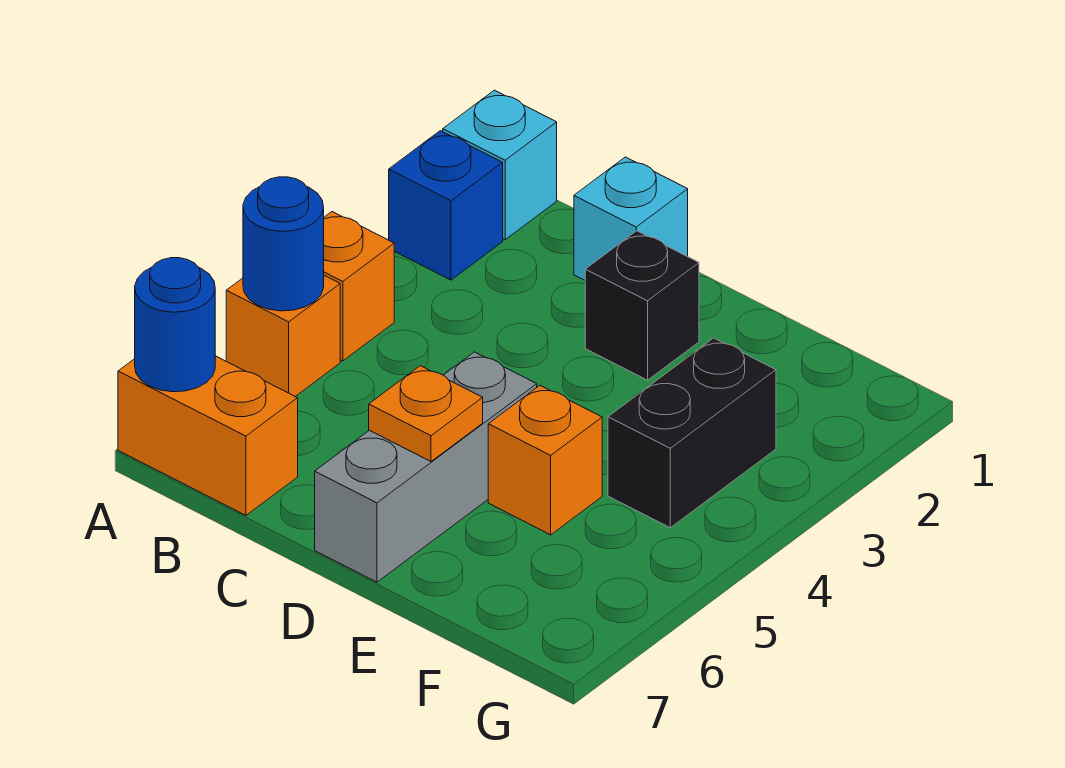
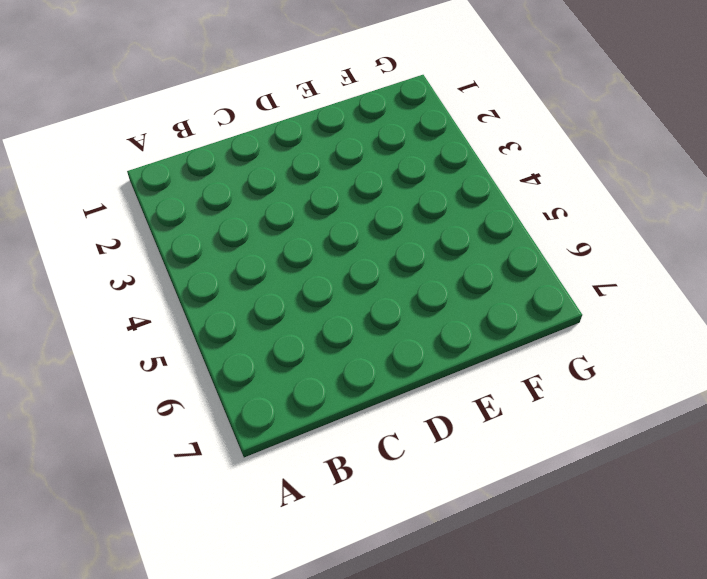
none -> cyan 1x1 brick [443,90,557,240]
none -> blue 1x1 brick [389,131,503,280]
none -> orange 1x1 brick [324,212,394,361]

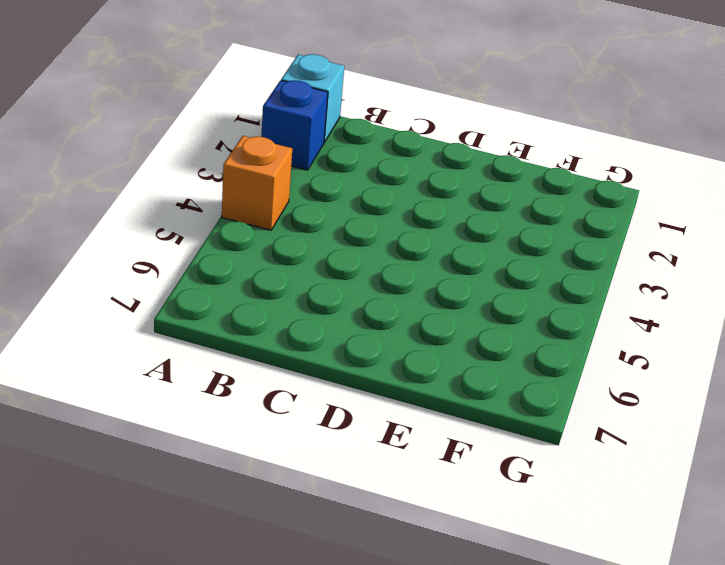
none -> orange 1x1 brick [226,276,340,397]
none -> orange 1x2 brick [118,356,298,515]
none -> cyan 1x1 brick [574,157,688,280]

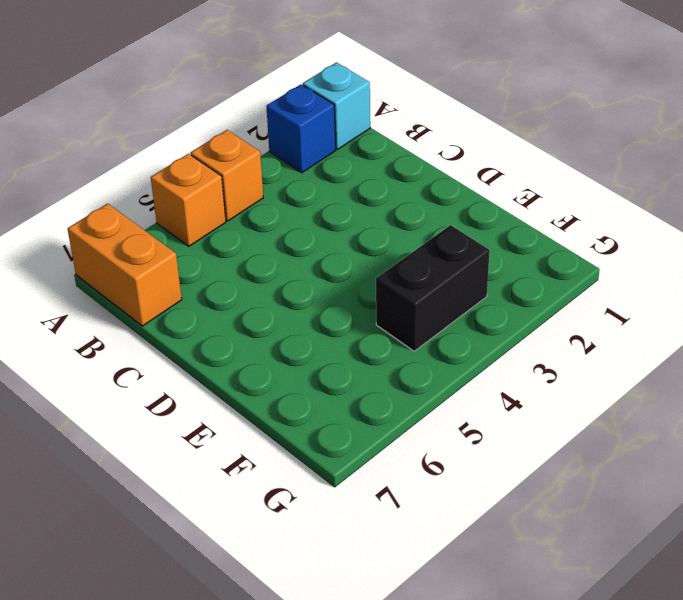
none -> cyan 1x1 brick [574,157,688,280]
none -> black 1x1 brick [585,231,699,380]
none -> grey 1x3 brick [315,352,537,582]

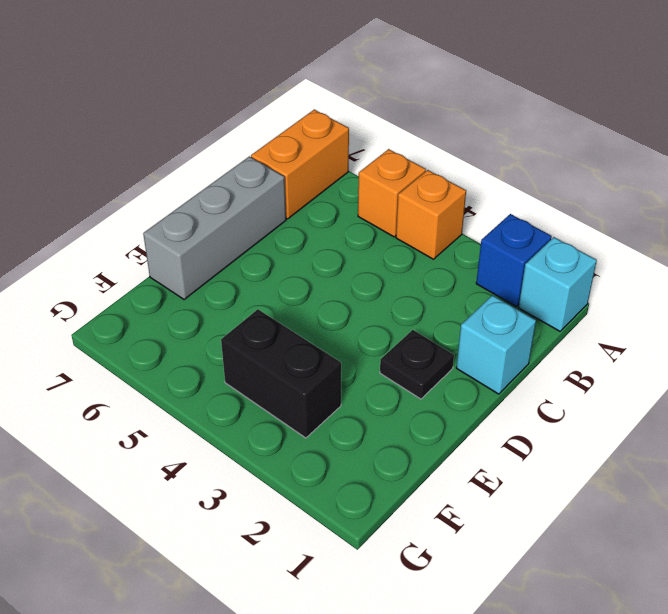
grey 1x3 brick [143,156,286,300] -> grey 1x3 brick turned to [315,352,537,582]
black 1x1 plate [380,330,454,399] -> black 1x1 brick [585,231,699,380]
none -> orange 1x1 brick [488,386,602,535]
none -> blue 1x1 round brick [243,177,324,311]
none -> blue 1x1 round brick [135,258,215,392]

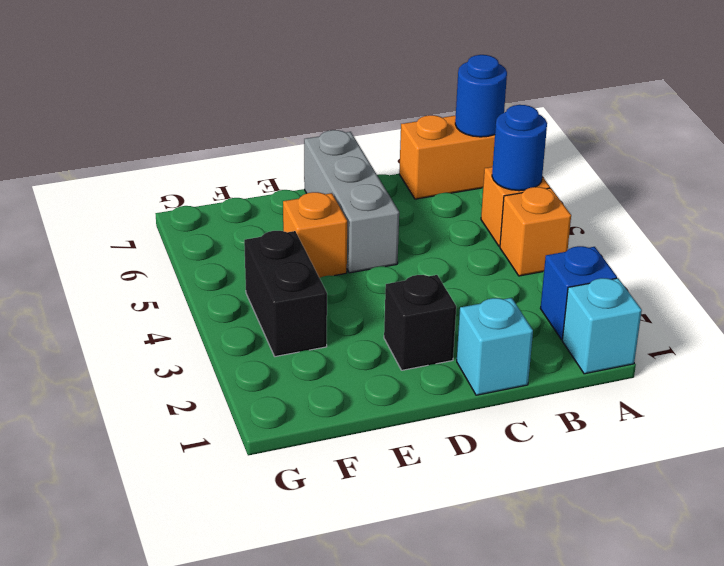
none -> orange 1x1 plate [369,366,483,461]

